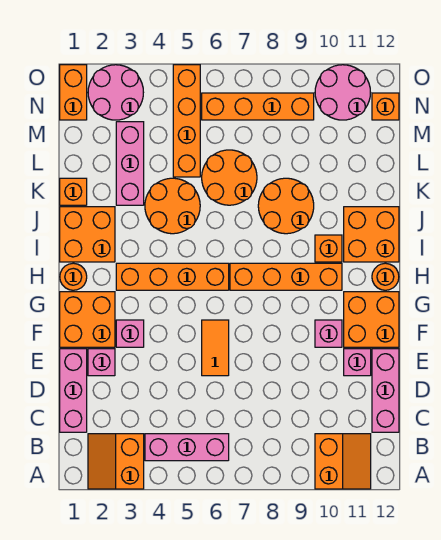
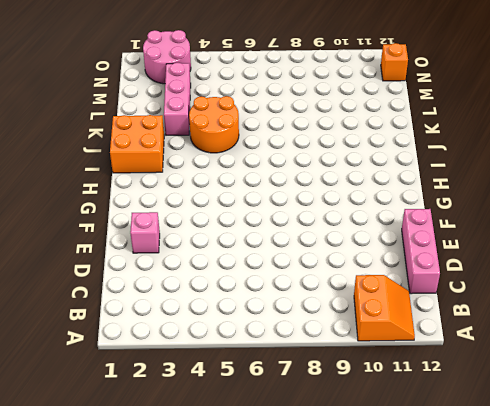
none -> orange 2x2 slope [88,434,144,489]
none -> pink 1x3 brick [145,434,229,461]
none -> pink 1x3 brick [60,349,87,432]
none -> orange 1x2 tile [202,320,229,376]

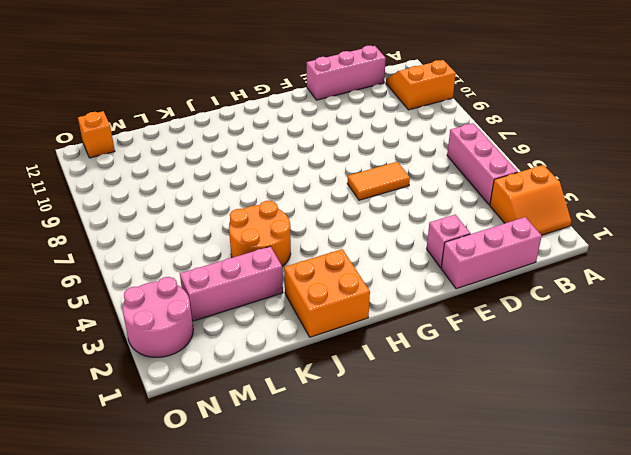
none -> pink 1x1 brick [344,349,371,376]
none -> orange 2x2 brick [60,292,115,347]
none -> pink 1x1 brick [116,320,144,347]
none -> pink 1x1 brick [315,320,342,347]

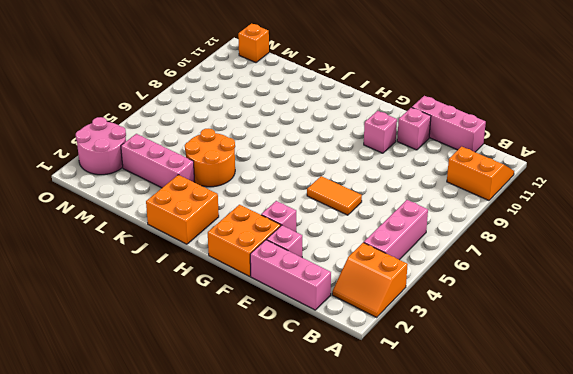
none -> orange 2x2 brick [344,292,399,347]
none -> orange 1x1 round brick [60,263,87,290]
none -> orange 1x4 brick [116,263,229,290]
none -> orange 1x4 brick [230,263,342,290]

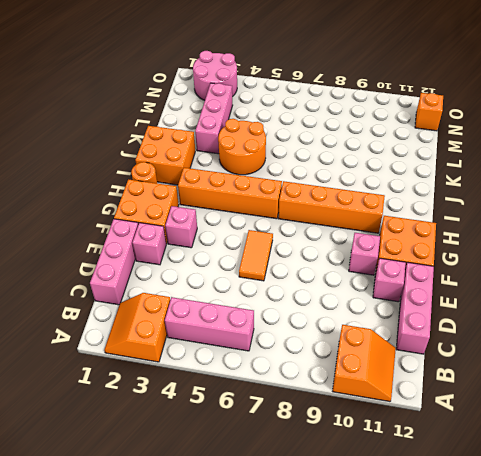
none -> orange 1x1 round brick [372,263,399,290]
none -> orange 1x1 brick [315,235,342,262]
none -> orange 2x2 brick [344,207,399,262]
none -> orange 2x2 round brick [258,178,314,234]

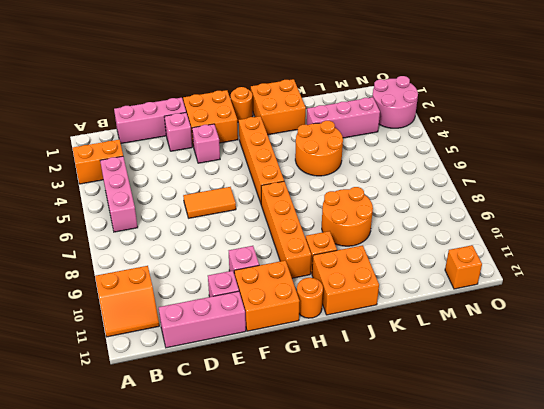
none -> orange 1x1 brick [60,178,87,205]
none -> orange 2x2 round brick [202,150,257,205]
none -> orange 1x4 brick [173,65,200,177]
none -> orange 1x2 brick [60,65,87,120]

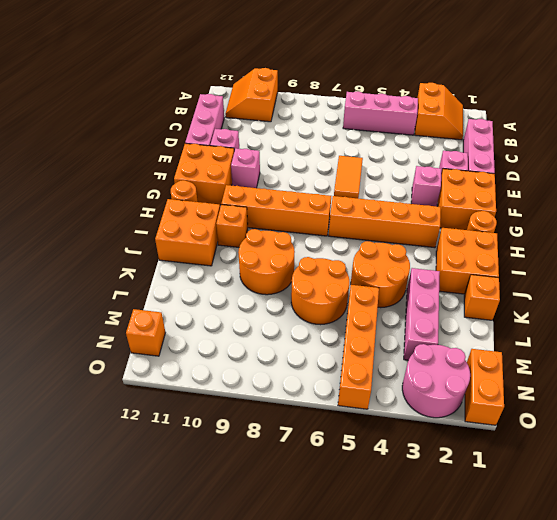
none -> orange 1x4 brick [202,93,314,120]
none -> pink 2x2 round brick [315,65,370,120]

